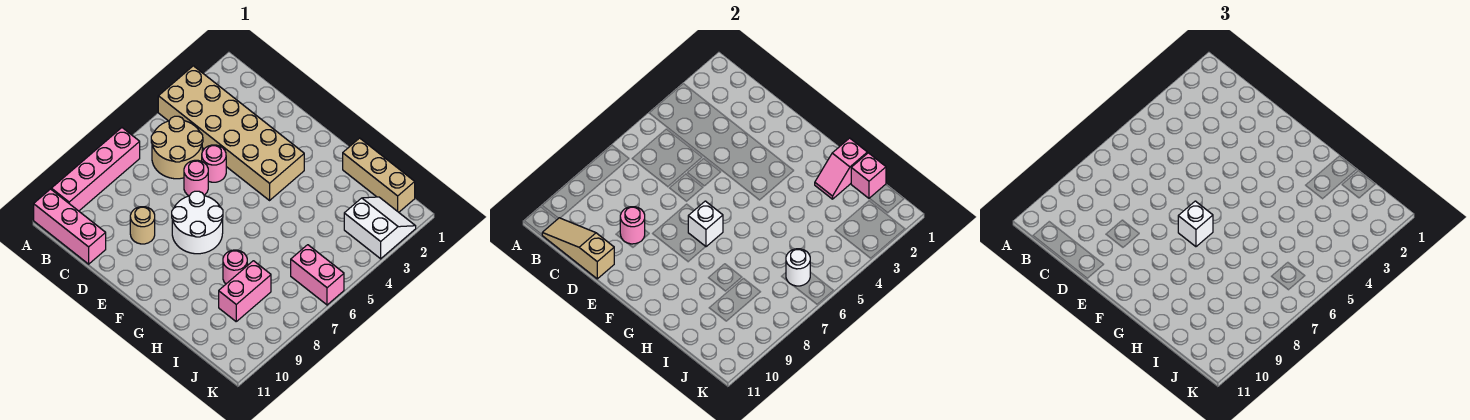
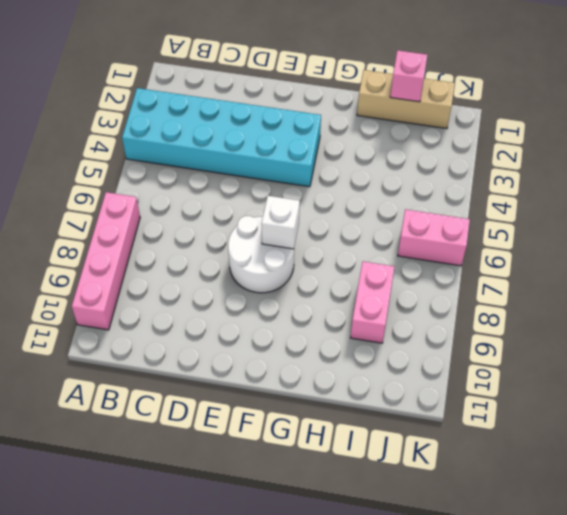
cyan 2x6 brick [122,88,321,187] -> tan 2x6 brick [158,66,304,200]
none -> pink 1x3 brick [34,189,106,264]
none -> tan 2x2 round brick [151,116,203,179]
none -> pink 1x1 round brick [202,145,226,182]

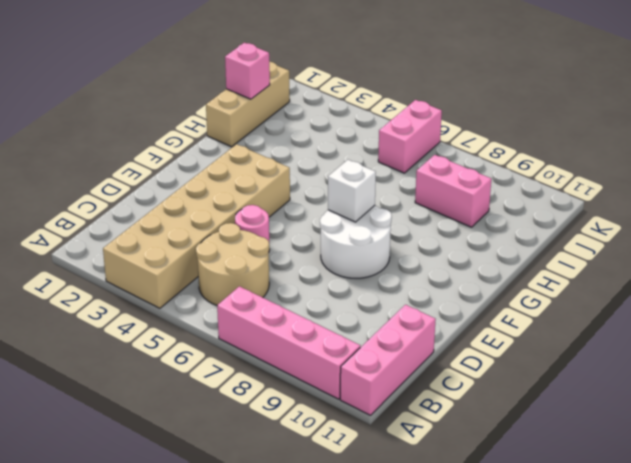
none -> pink 1x1 round brick [184,160,208,196]
none -> tan 1x1 round brick [130,207,155,244]
none -> pink 1x1 round brick [223,250,247,284]

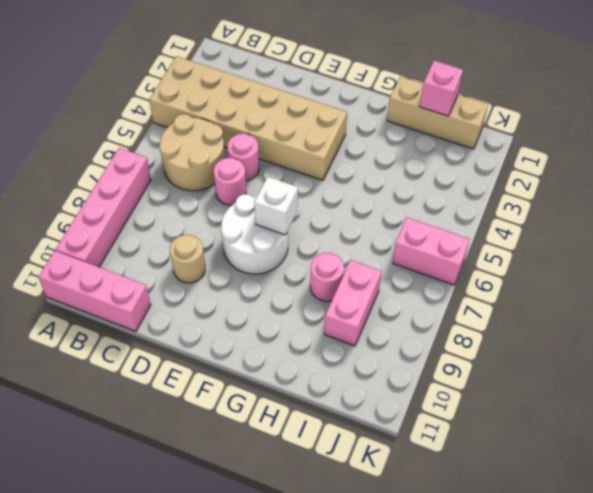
none -> white 2x2 slope [344,197,416,259]
none -> tan 1x3 slope [542,218,614,279]
none -> pink 1x1 round brick [620,207,645,244]

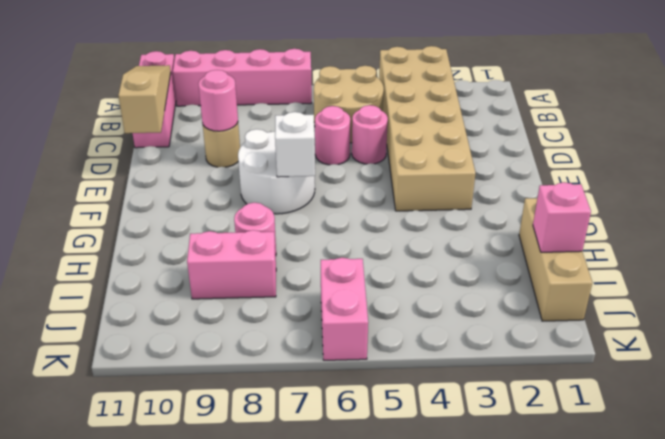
none -> white 2x2 slope [344,197,416,259]
none -> pink 1x2 slope [815,138,867,199]
none -> white 1x1 round brick [786,249,810,286]

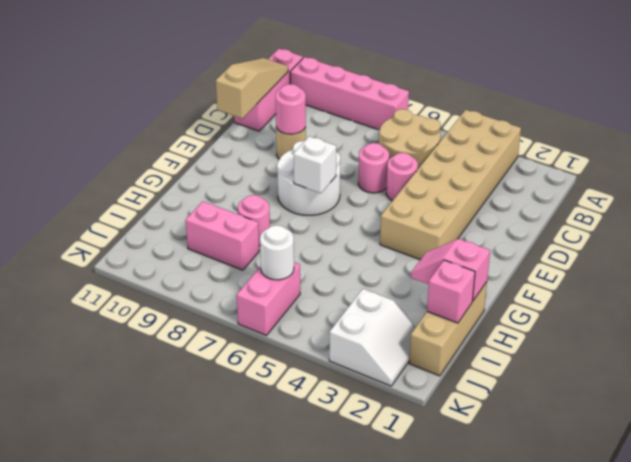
none -> white 1x1 brick [1178,201,1213,247]

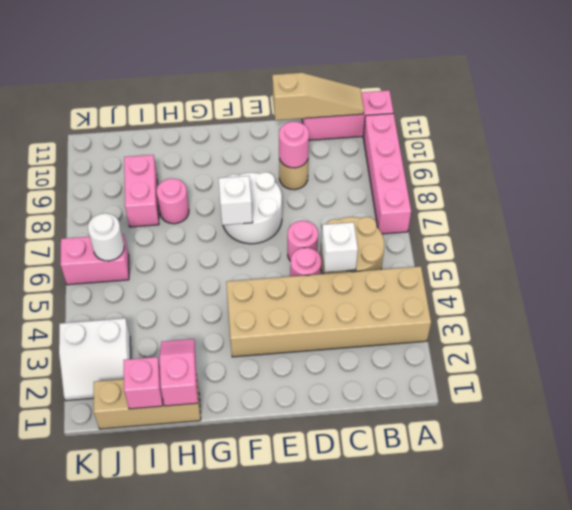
white 1x1 brick [321,222,358,272] -> white 1x1 brick moved to [1178,201,1213,247]

